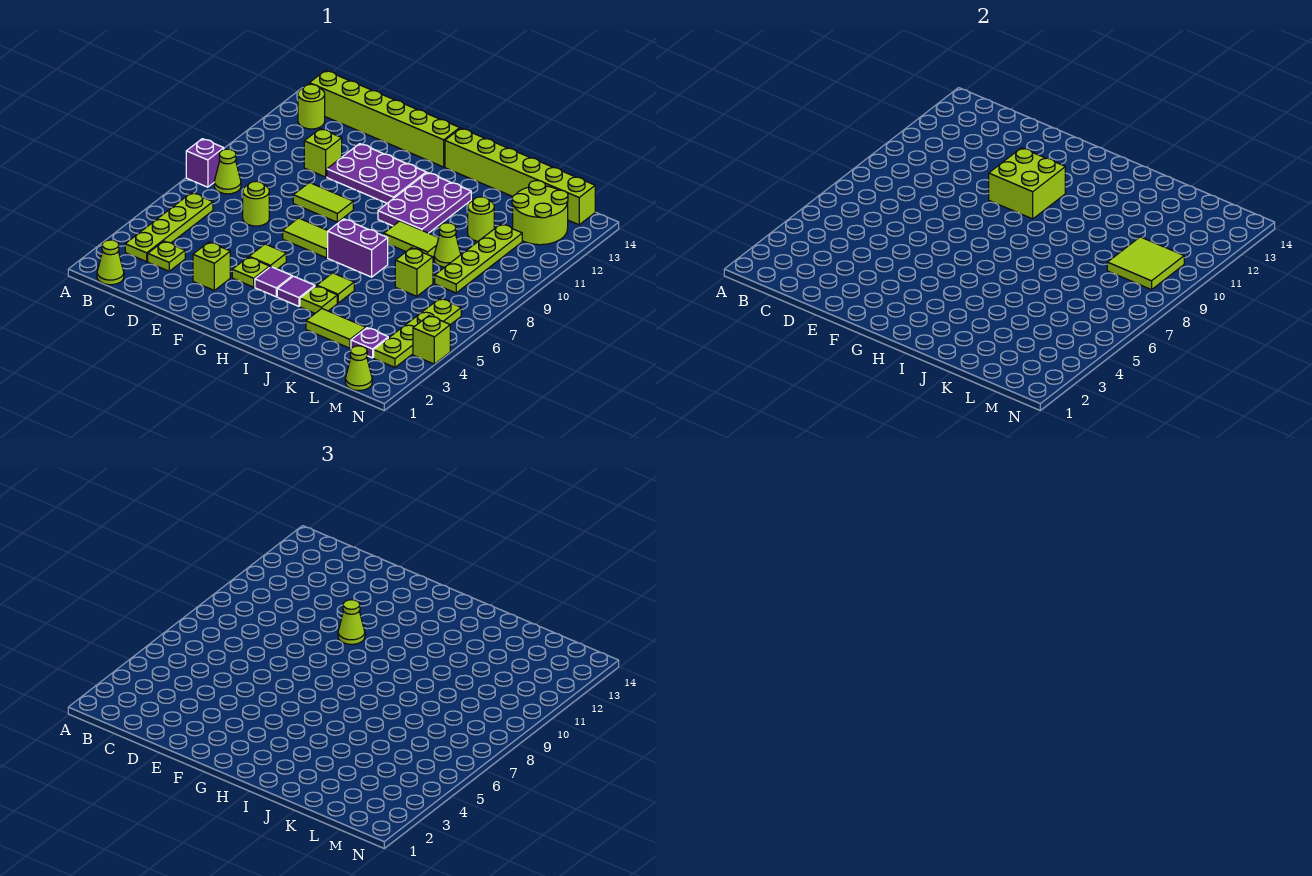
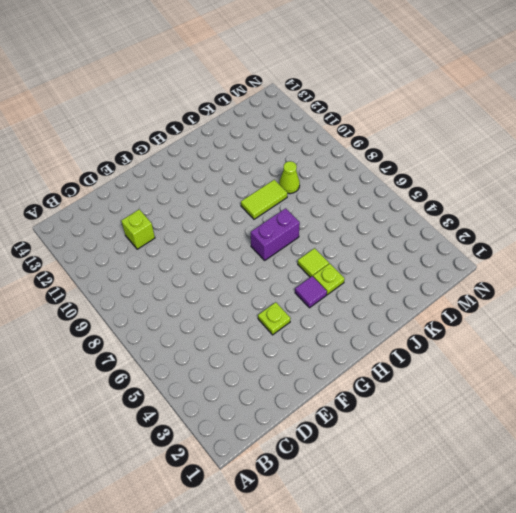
none -> purple 1x1 brick [186,139,224,187]
none -> lime 1x1 cone [97,240,124,285]
none -> lime 1x4 plate [125,193,213,262]
none -> lime 1x1 cone [214,149,241,194]

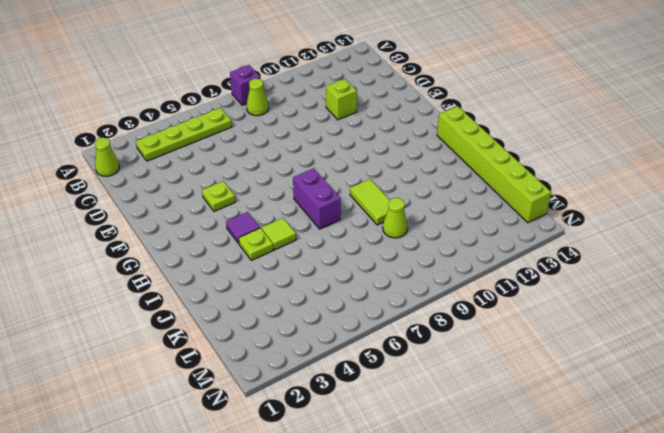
none -> lime 1x1 round brick [298,84,325,129]
none -> lime 1x6 brick [309,70,460,167]
none -> lime 1x1 plate [148,241,185,271]
none -> lime 1x1 round brick [243,181,269,226]

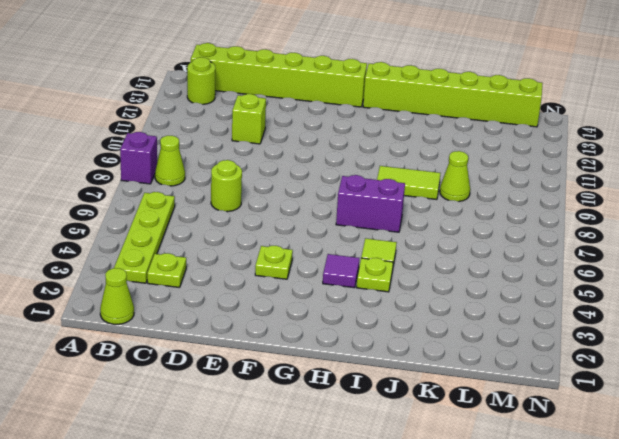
none -> lime 1x1 brick [193,242,230,290]
none -> lime 1x2 tile [293,183,353,222]
none -> purple 2x3 plate [327,144,426,203]
none -> lime 1x1 tile [249,244,286,269]

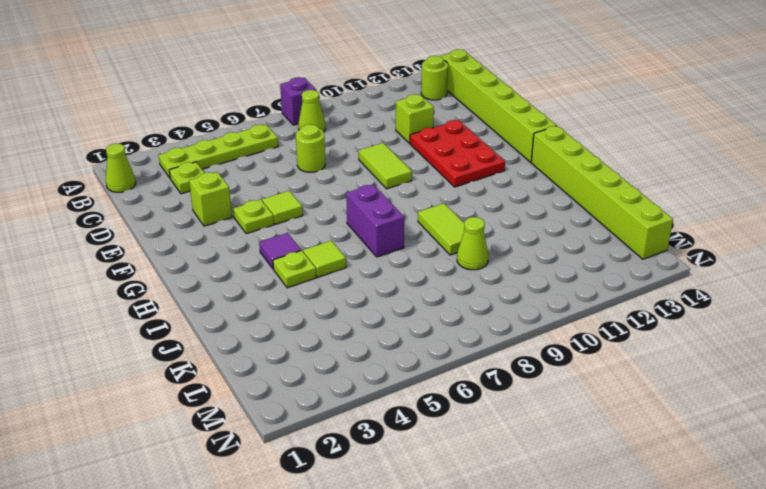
red 2x3 plate [410,120,505,187] -> purple 2x3 plate [327,144,426,203]
none -> lime 1x2 tile [283,218,328,258]
none -> purple 1x1 tile [255,267,292,297]
none -> purple 2x3 plate [378,172,471,233]
none -> lime 1x2 tile [306,309,366,348]

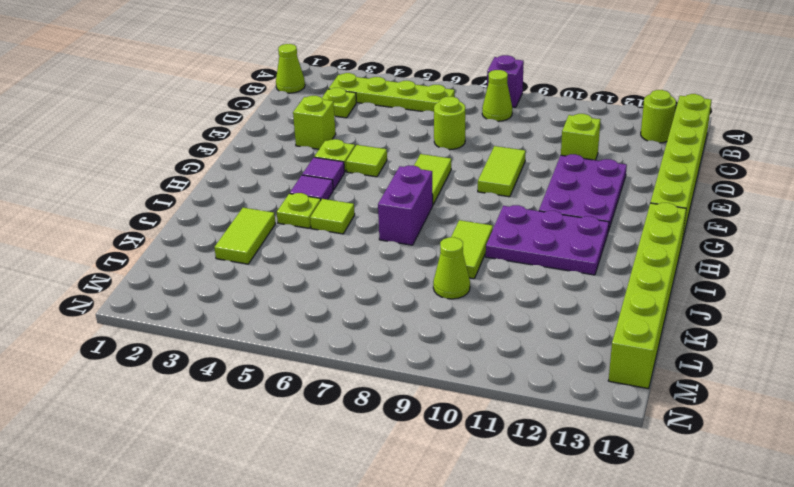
none -> lime 1x1 brick [395,248,433,296]
none -> lime 1x1 round brick [468,197,494,241]
none -> purple 1x1 plate [351,328,388,358]
none -> lime 1x4 plate [435,224,522,293]

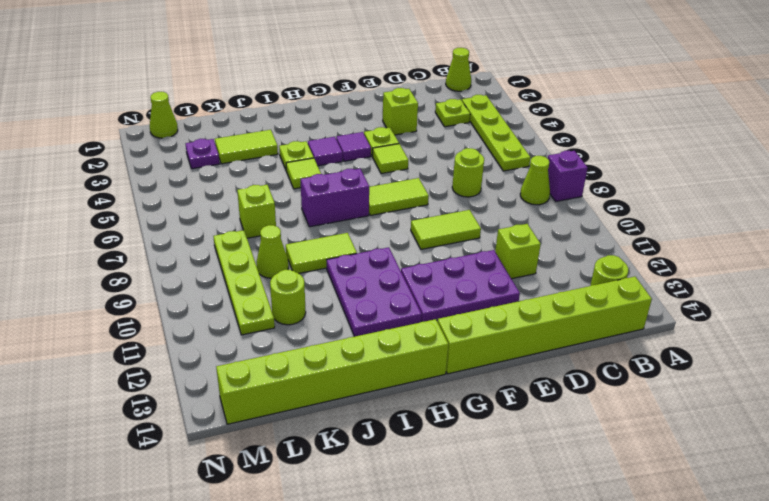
none -> lime 2x2 round brick [512,181,568,245]
none -> lime 1x4 plate [374,299,461,367]
none -> lime 1x1 brick [413,316,450,364]
none -> lime 2x2 brick [989,148,1065,219]

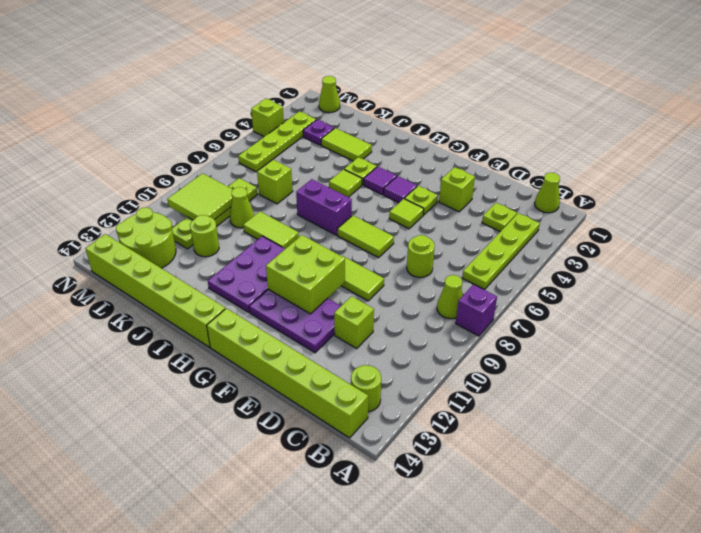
none -> lime 1x1 cone [338,600,365,644]

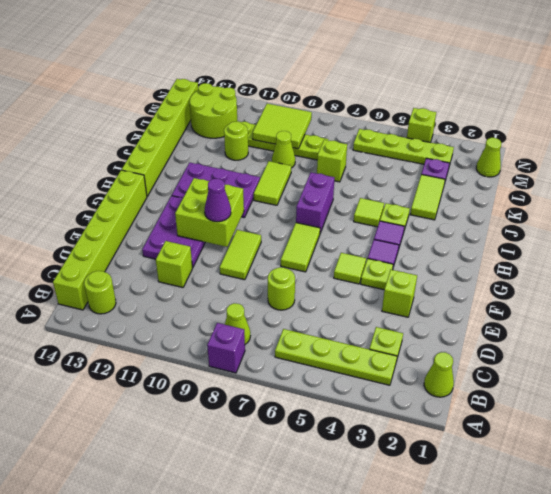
purple 1x1 cone [205,179,231,222] -> lime 1x1 cone [338,600,365,644]

